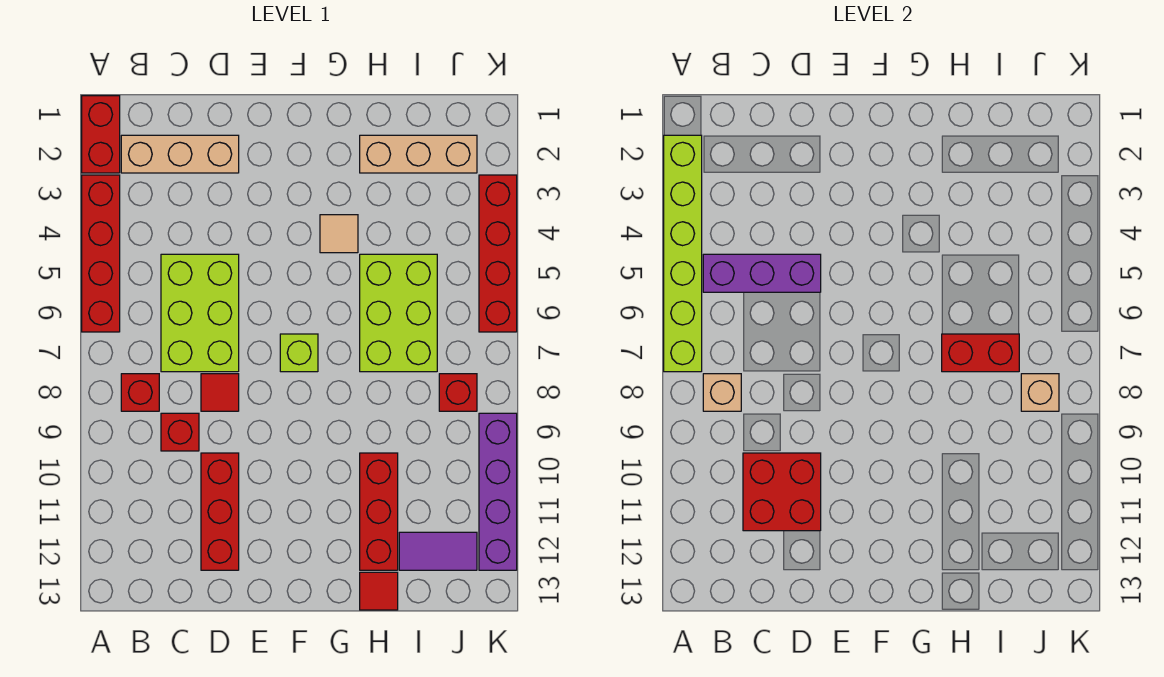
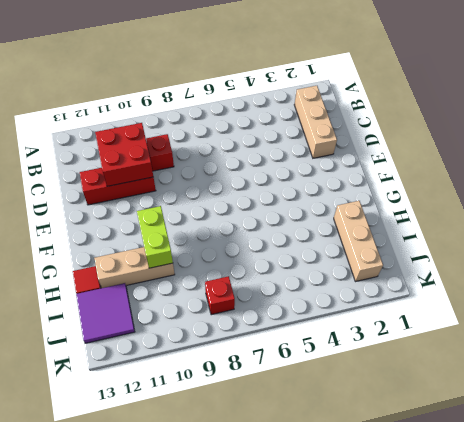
lime 1x2 brick [137,206,173,268] -> none
tan 1x3 brick [94,247,175,288] -> red 1x3 brick [360,453,398,570]
purple 2x2 tile [76,283,135,343] -> purple 1x2 tile [399,532,477,570]
none -> red 1x2 brick [82,96,120,173]
none -> red 1x4 brick [82,175,120,332]
none -> red 1x1 brick [121,374,159,411]

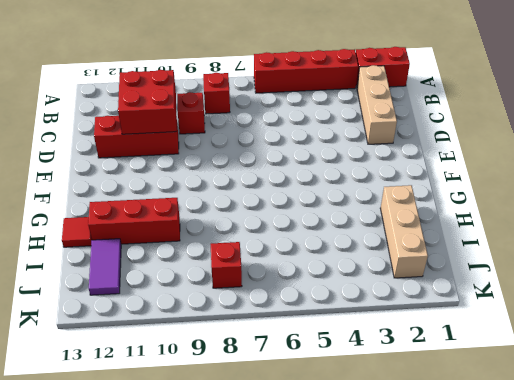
none -> lime 2x3 brick [161,254,239,372]
none -> red 1x1 tile [201,374,239,411]
none -> lime 1x1 brick [280,334,318,372]

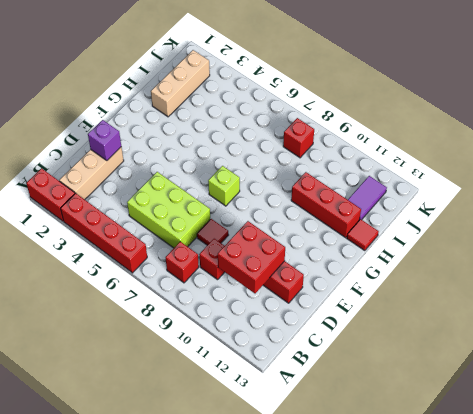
purple 1x1 brick [88,120,121,160] -> none
none -> tan 1x1 tile [320,215,358,253]
none -> lime 2x3 brick [360,254,437,372]
none -> red 1x4 brick [479,175,517,332]

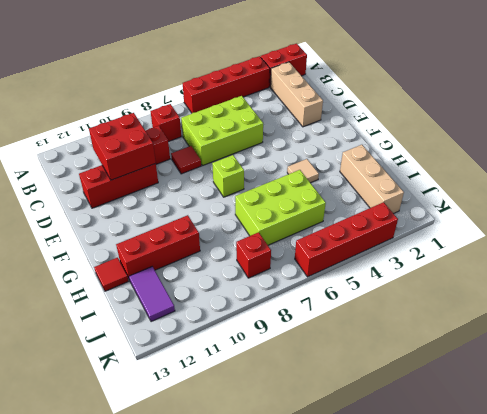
none -> purple 1x4 brick [479,413,517,570]
none -> lime 1x6 brick [664,135,702,372]
none -> purple 1x3 brick [703,254,821,292]

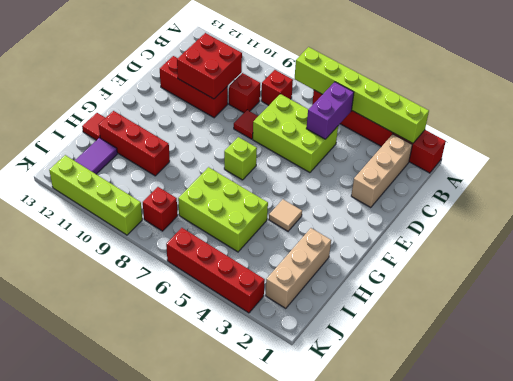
purple 1x2 brick [306,82,354,139] -> purple 1x3 brick [703,254,821,292]
lime 1x4 brick [49,155,142,235] -> purple 1x4 brick [479,413,517,570]
none -> tan 1x1 brick [703,374,741,411]
none -> red 1x2 brick [942,334,1019,372]
none -> tan 1x1 brick [1021,374,1059,411]

